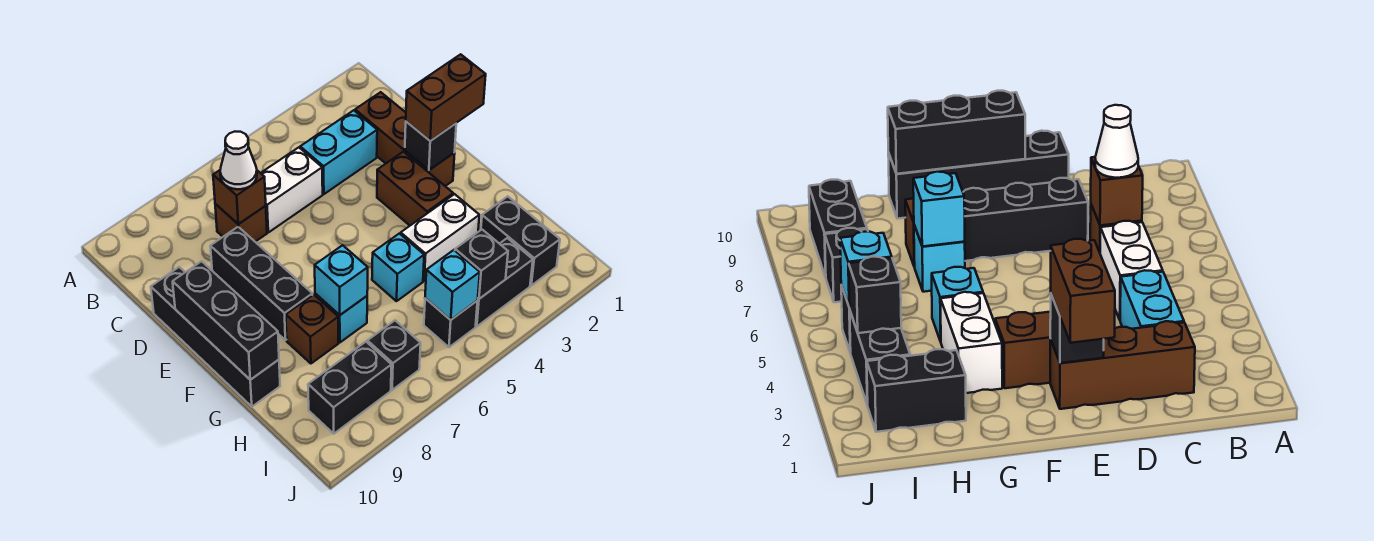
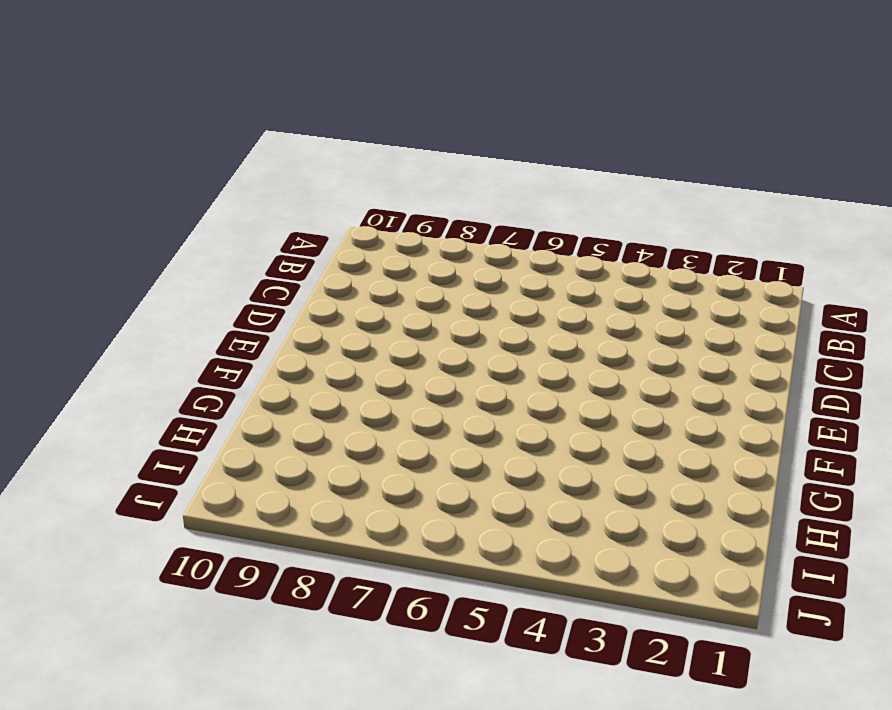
none -> brown 1x3 brick [355,92,455,186]
none -> cyan 1x2 brick [300,110,377,194]
none -> white 1x2 brick [261,147,323,232]

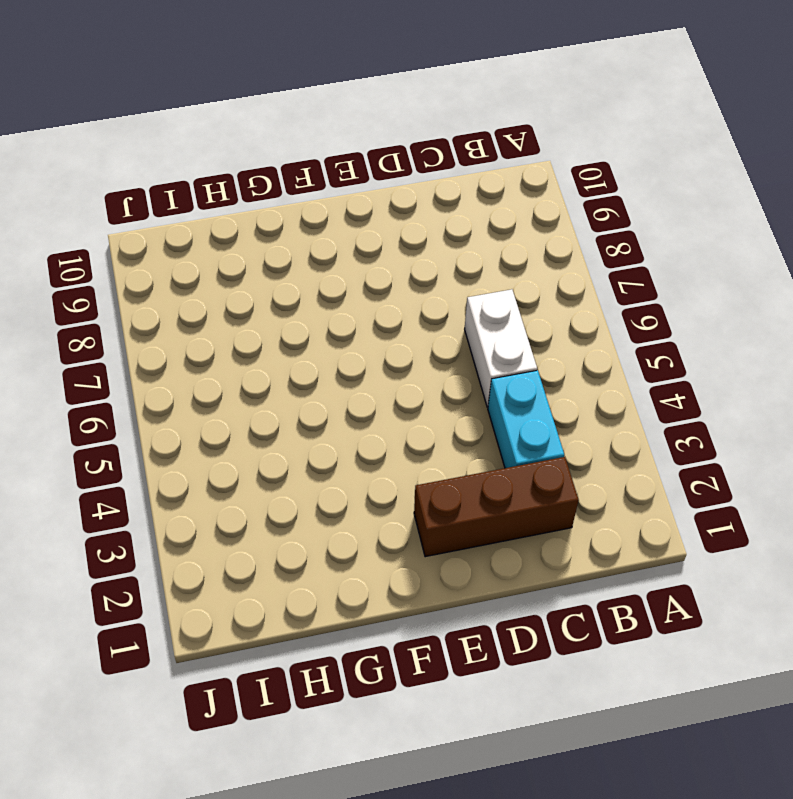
none -> brown 1x1 brick [215,204,267,242]
none -> black 1x3 brick [210,227,312,340]
none -> black 1x4 brick [151,267,280,407]

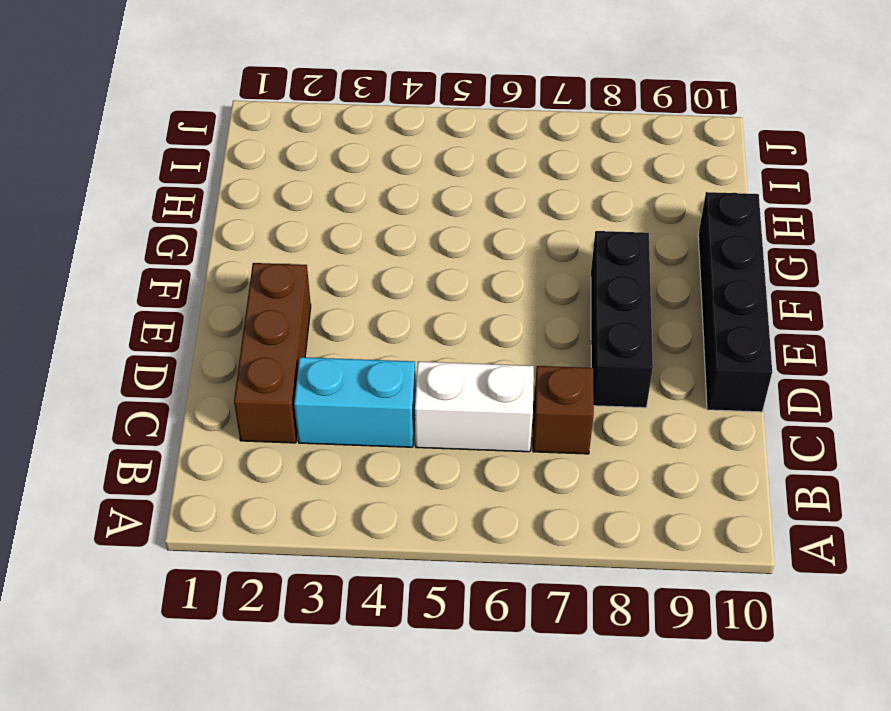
none -> brown 1x2 brick [377,152,453,225]
none -> white 1x2 brick [401,194,479,281]
none -> cyan 1x1 brick [372,234,424,301]

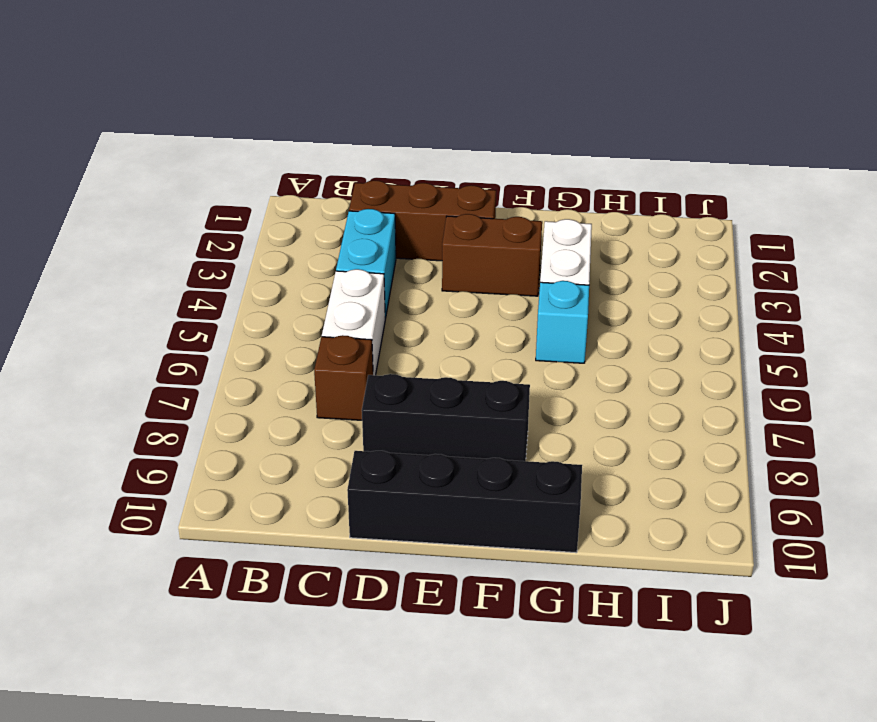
none -> cyan 1x1 brick [315,294,367,342]
none -> brown 1x1 brick [286,295,338,363]
none -> black 1x2 brick [481,196,560,285]

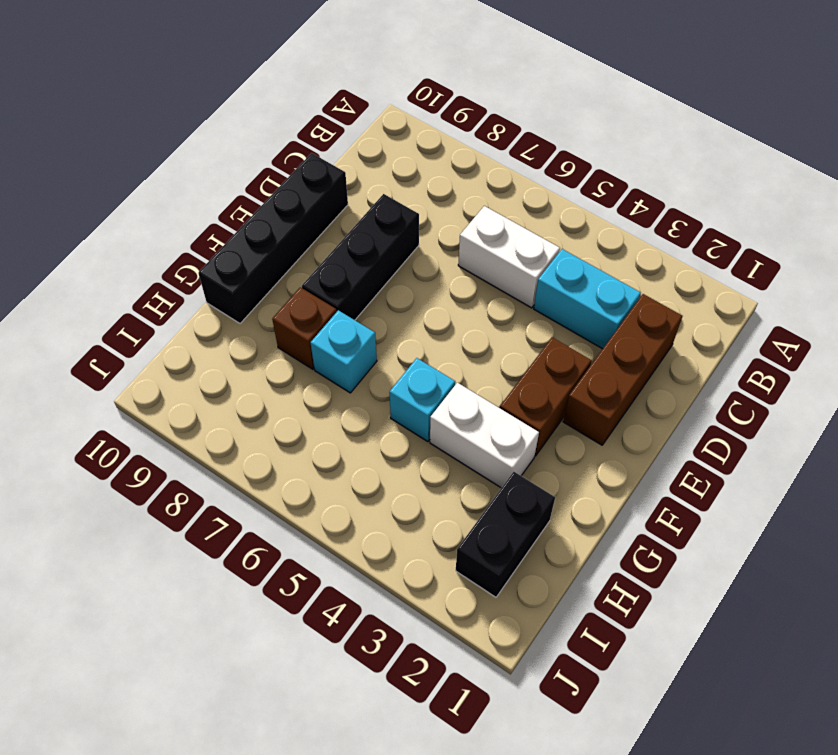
none -> brown 1x1 brick [215,204,267,242]
none -> black 1x2 brick [476,238,533,326]
none -> black 1x1 brick [424,298,478,347]

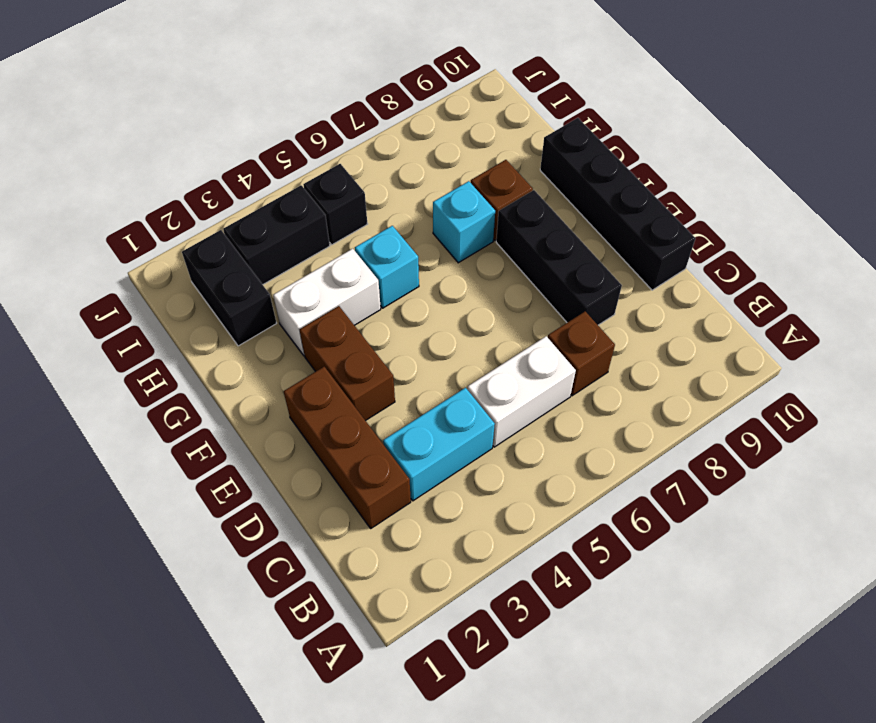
none -> black 1x1 brick [367,320,421,390]
none -> black 1x2 brick [308,342,392,434]
none -> brown 1x1 brick [213,170,266,224]

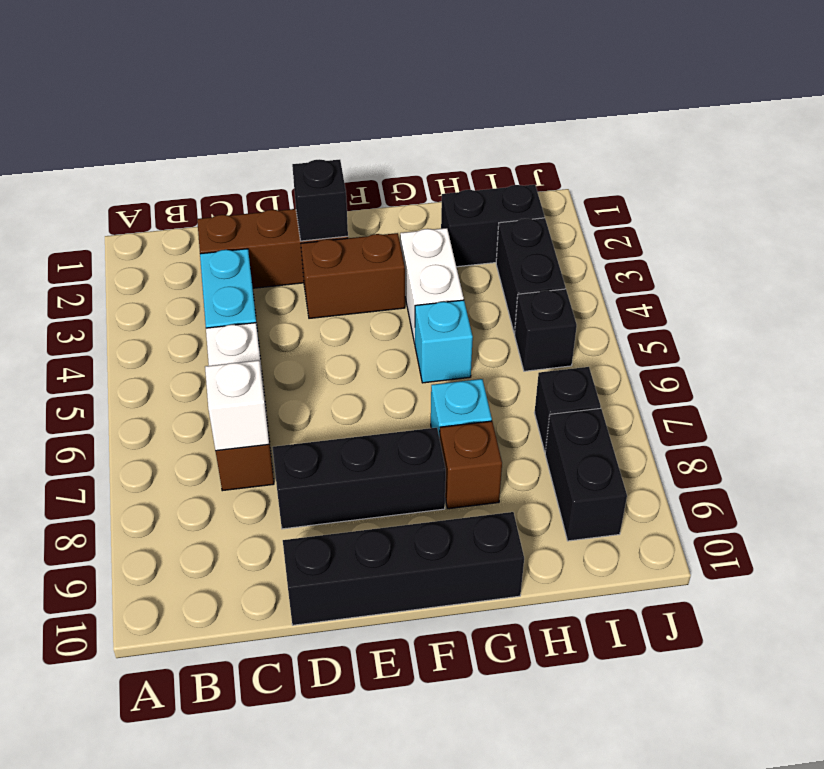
white 1x1 brick [205,360,269,451] -> brown 1x1 brick [213,170,266,224]
none -> black 1x3 brick [173,261,279,380]
none -> cyan 1x1 brick [315,245,368,315]
none -> black 1x1 brick [455,230,508,299]

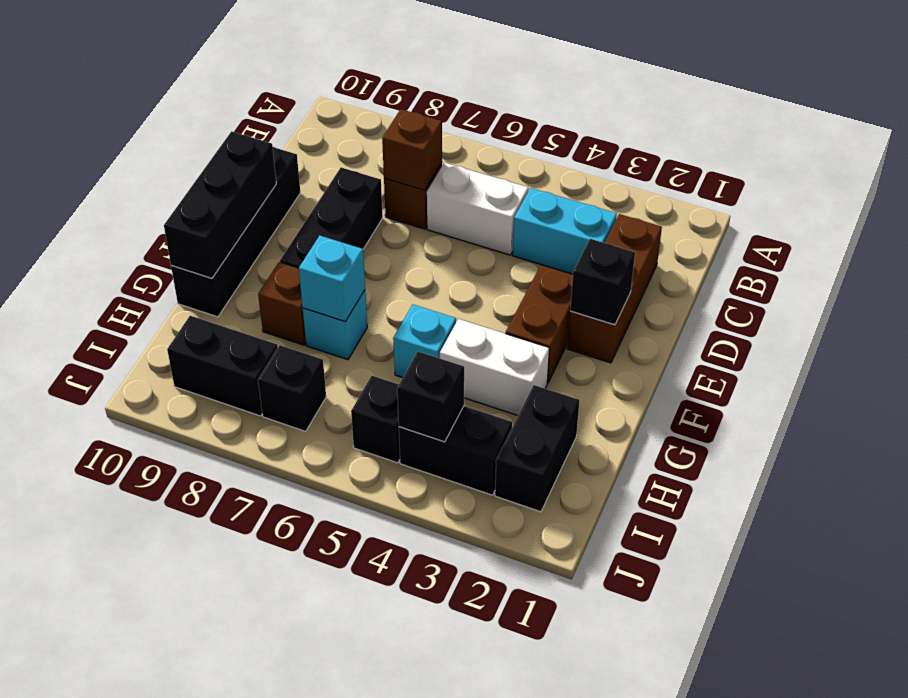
none -> cyan 1x1 brick [425,250,480,320]
none -> white 1x1 cone [220,132,257,189]
none -> brown 1x2 brick [406,54,486,141]

